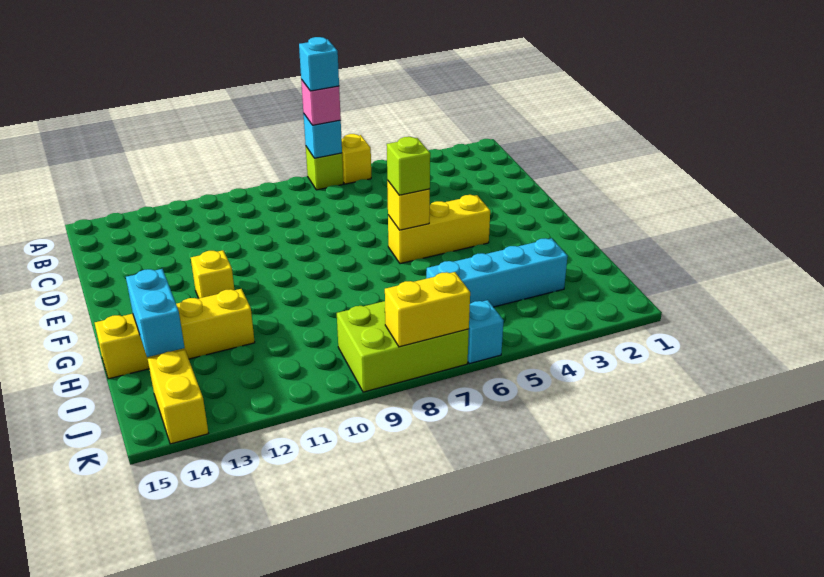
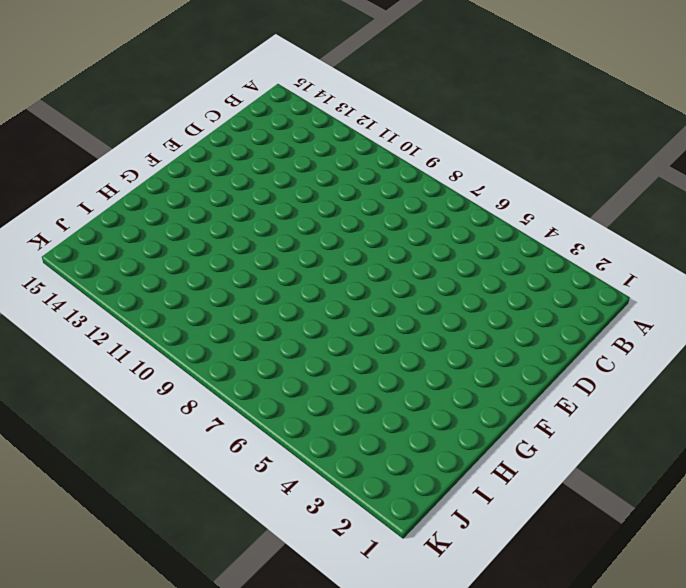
none -> yellow 1x1 brick [342,134,371,184]
none -> lime 1x1 brick [306,147,343,190]
none -> yellow 1x3 brick [388,195,490,264]

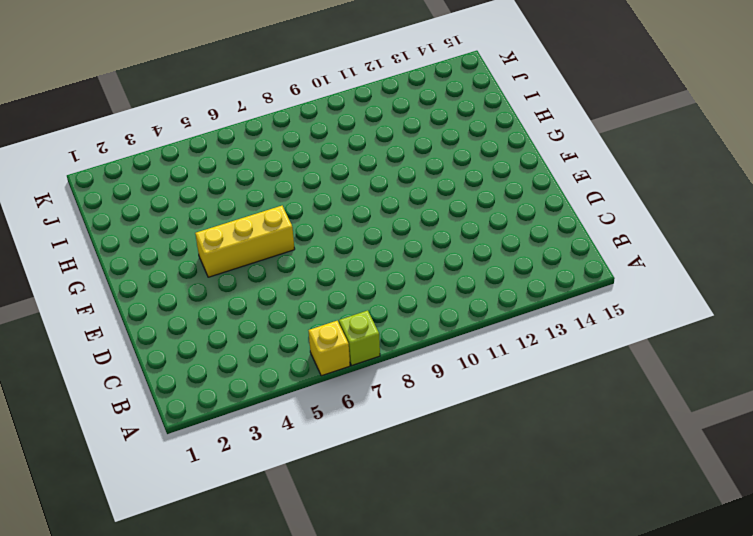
none -> yellow 1x1 brick [191,250,234,298]
none -> yellow 1x4 brick [95,289,255,379]
none -> cyan 1x4 brick [426,238,568,307]

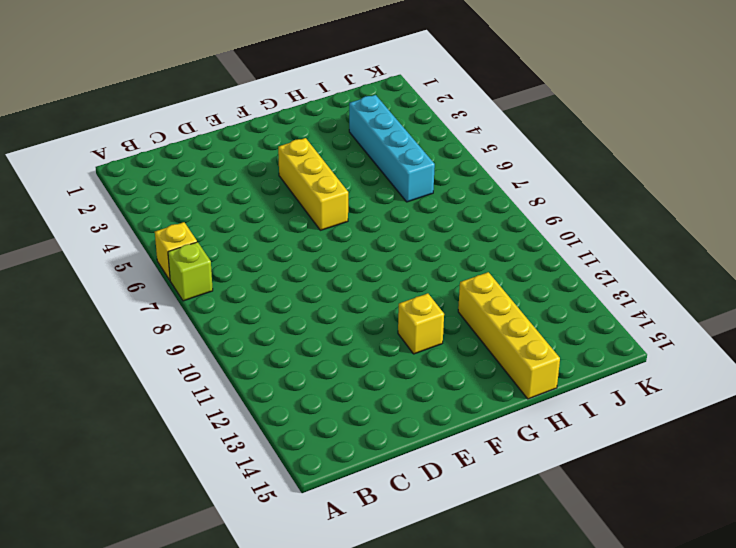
none -> lime 2x3 brick [337,301,469,392]
none -> yellow 1x2 brick [148,350,209,444]
none -> cyan 1x1 brick [468,300,504,364]

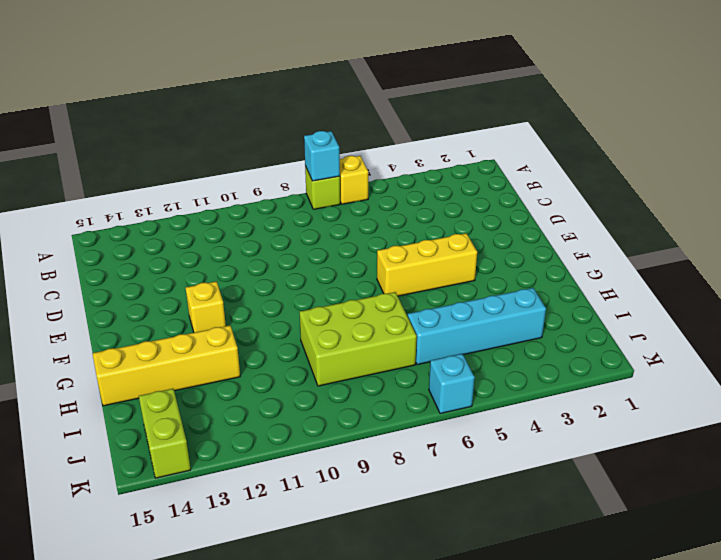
lime 2x3 brick [299,292,417,386] -> lime 2x3 brick moved to [337,301,469,392]
lime 1x2 brick [139,389,191,478] -> yellow 1x2 brick [148,350,209,444]
none -> yellow 1x1 brick [387,180,430,230]
none -> cyan 1x2 brick [126,269,185,357]
none -> yellow 1x2 brick [385,272,470,347]

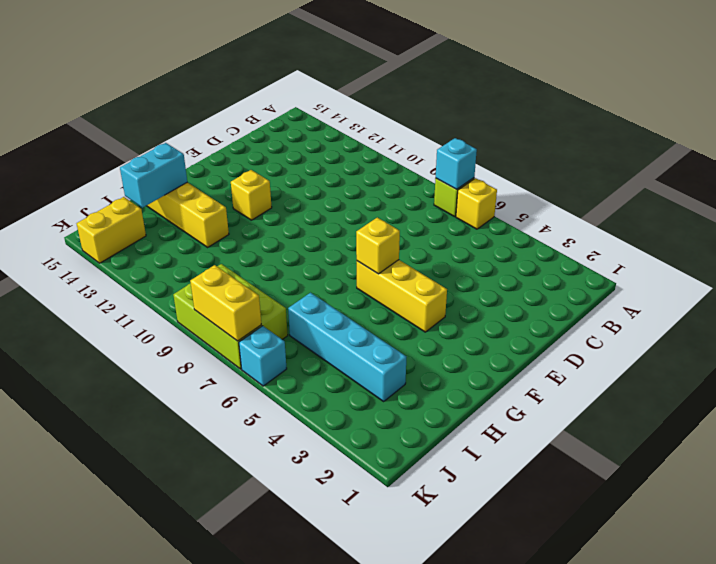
none -> pink 1x1 brick [301,80,341,125]
none -> lime 1x1 brick [387,137,430,195]
none -> cyan 1x1 brick [299,37,339,91]

